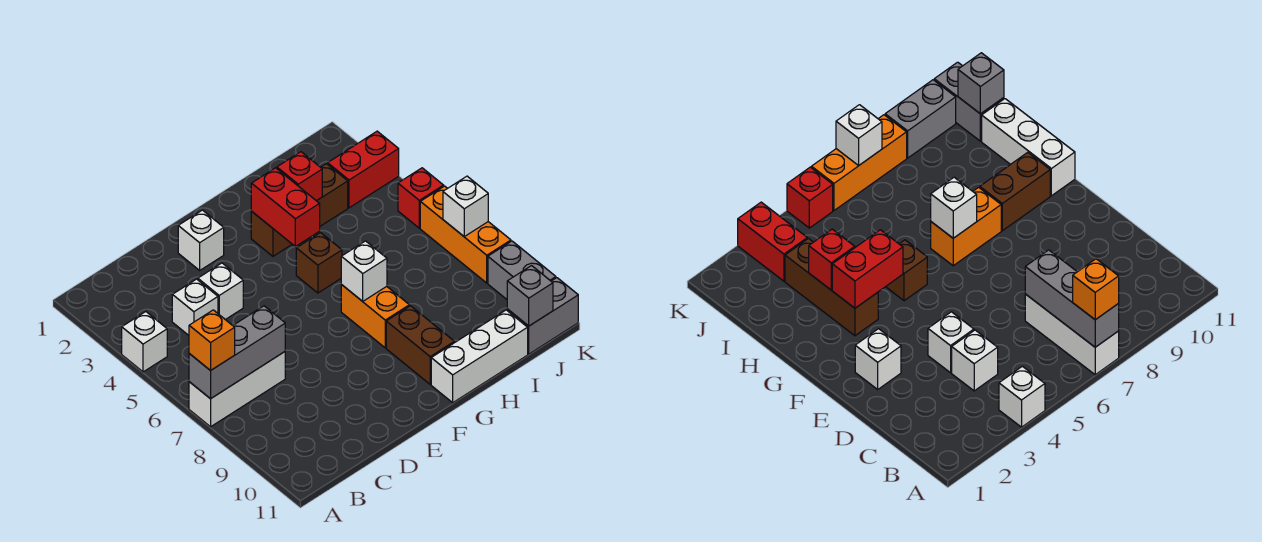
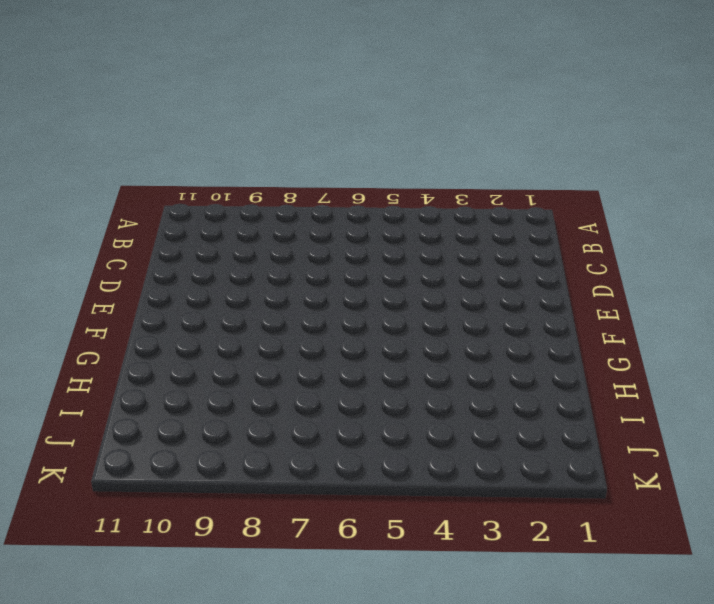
none -> white 1x1 brick [122,312,167,372]
none -> white 1x3 brick [189,352,285,427]
none -> white 1x1 brick [172,279,218,335]

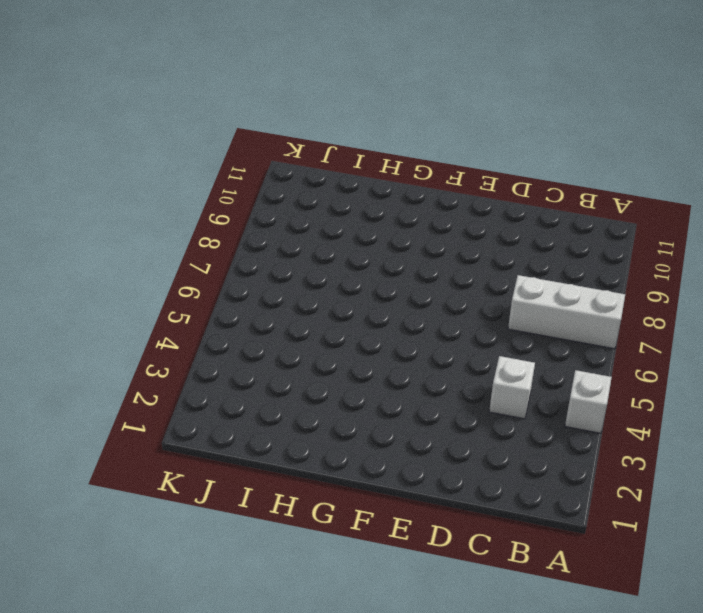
none -> white 1x1 brick [198,263,243,320]
none -> white 1x1 brick [178,210,224,270]
none -> brown 1x3 brick [251,164,348,256]

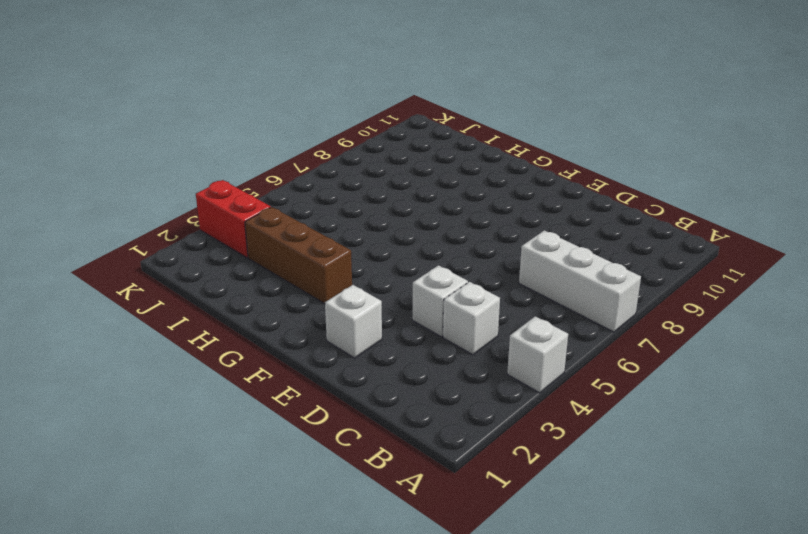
none -> brown 1x1 brick [296,233,342,293]
none -> orange 1x2 brick [341,285,409,348]
none -> brown 1x2 brick [386,306,454,384]

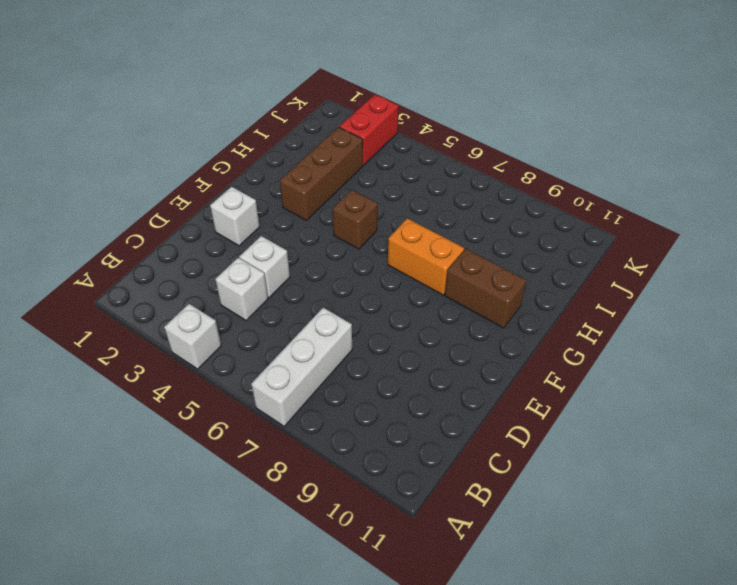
none -> white 1x3 brick [431,310,528,403]
none -> grey 1x2 brick [507,278,578,354]
none -> red 1x1 brick [398,168,444,228]

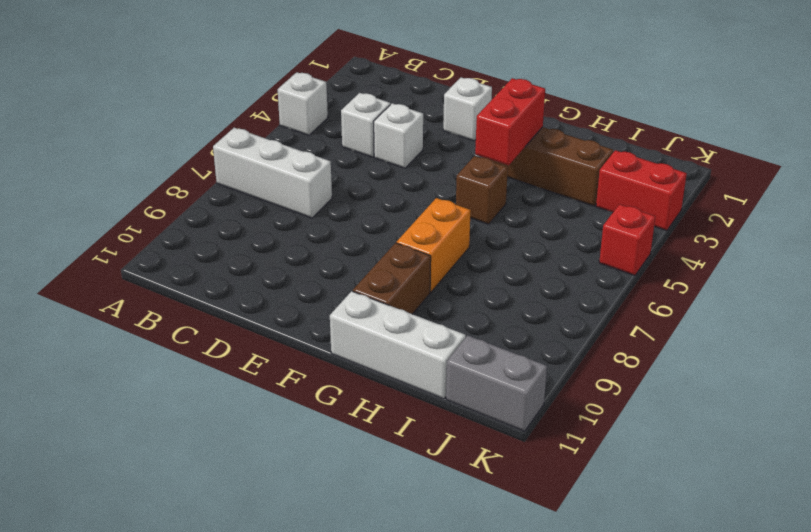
none -> orange 1x3 brick [420,186,511,283]
none -> grey 1x2 brick [488,241,556,299]
none -> grey 1x3 brick [189,306,285,399]

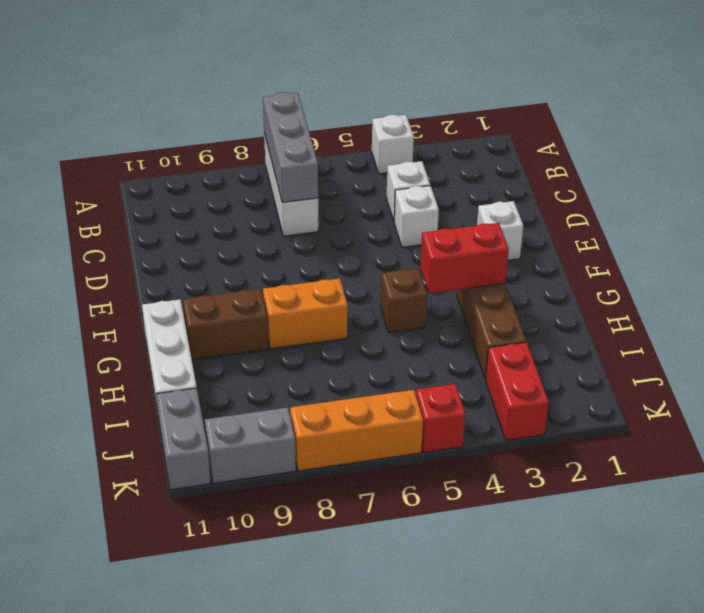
none -> white 1x1 brick [341,241,387,301]
none -> red 1x1 brick [277,152,322,201]
none -> grey 1x1 brick [507,266,553,326]

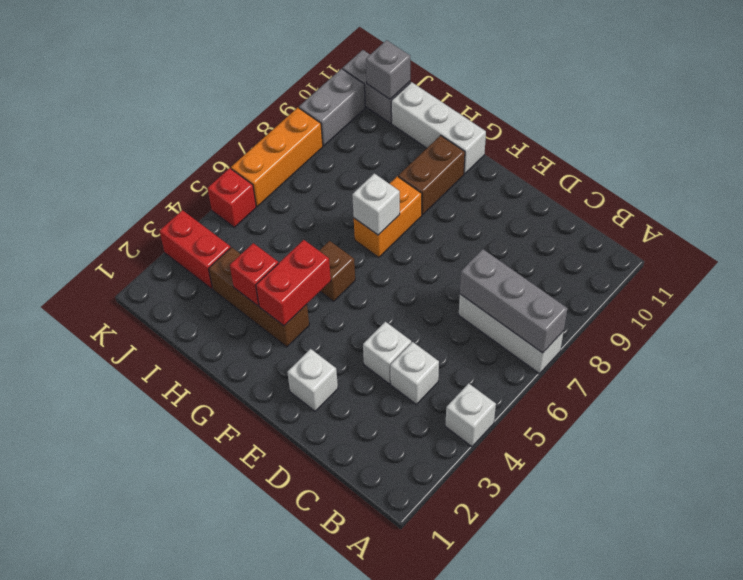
none -> white 1x1 brick [443,176,488,236]
none -> orange 1x1 brick [189,310,235,371]

